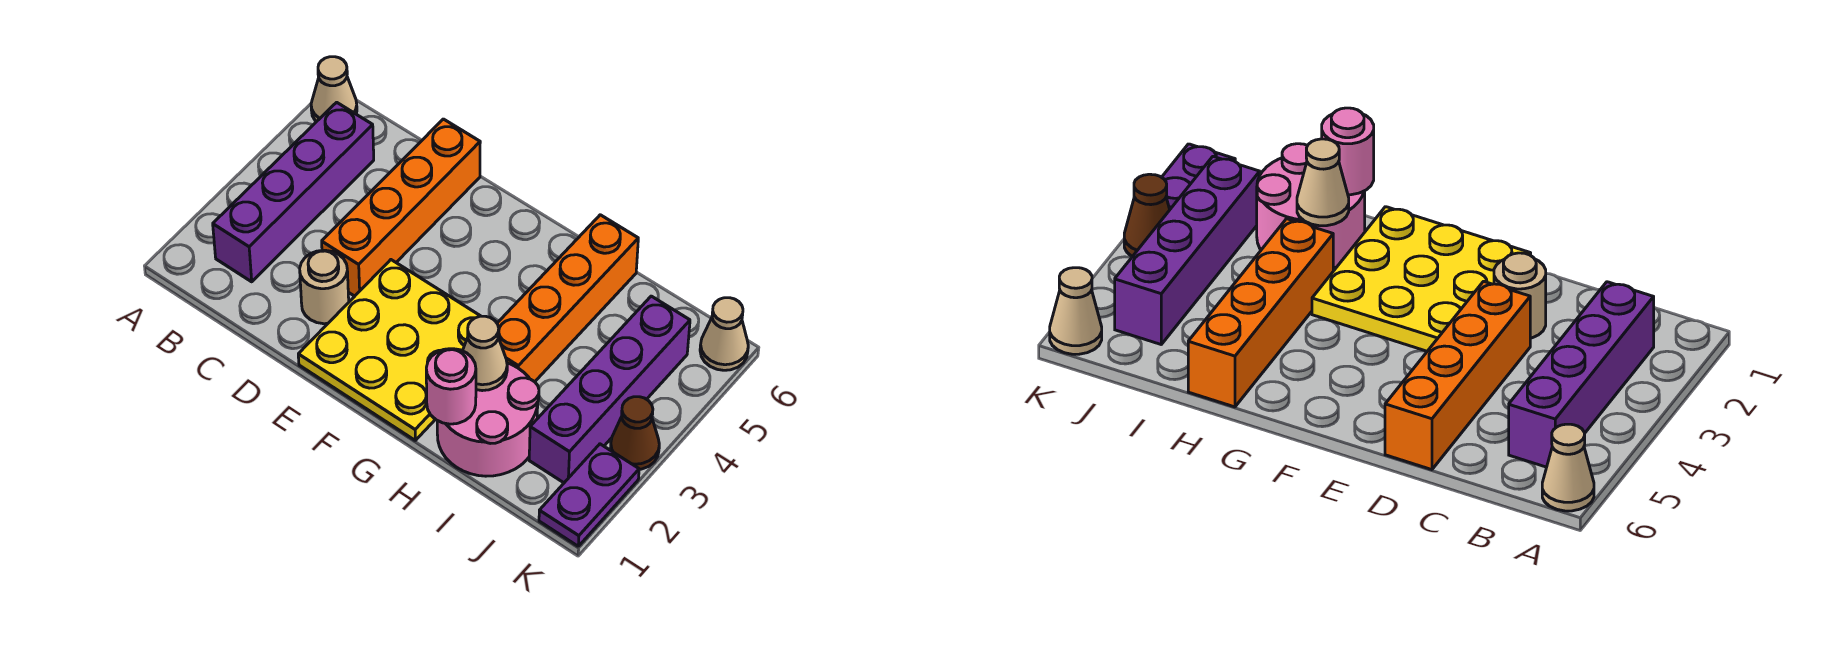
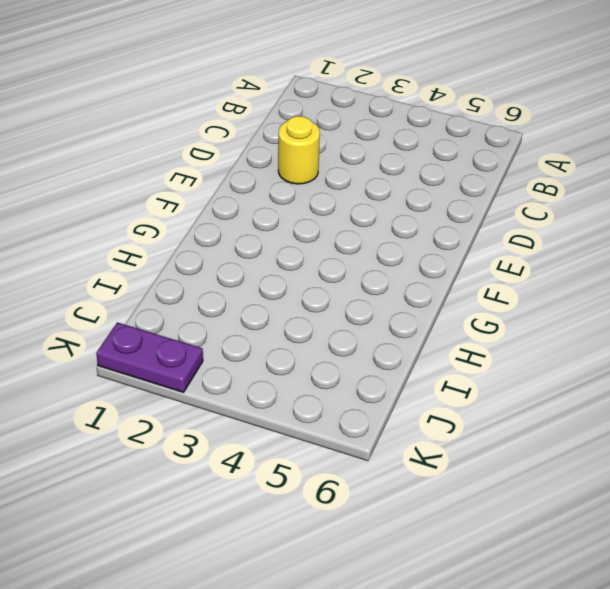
yellow 1x1 round brick [278,116,320,184] -> tan 1x1 round brick [300,250,349,324]
none -> tan 1x1 cone [311,57,357,122]
none -> purple 1x4 brick [213,102,374,282]
none -> orange 1x4 brick [322,119,480,296]

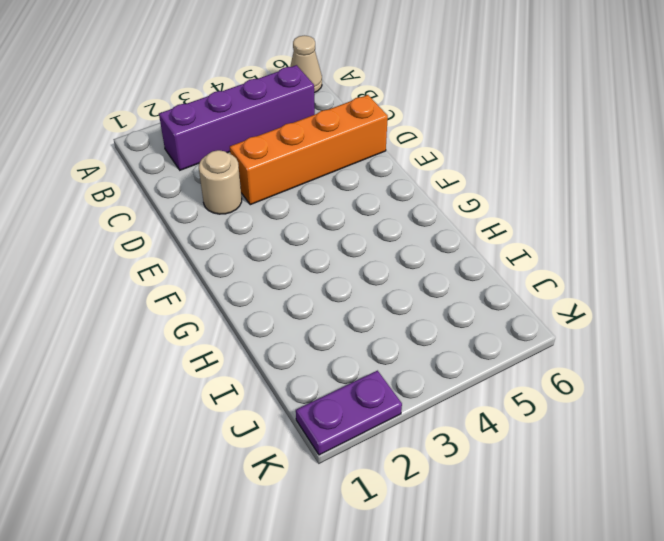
none -> yellow 3x3 plate [298,260,480,440]
none -> pink 2x2 round brick [437,363,539,476]
none -> orange 1x4 brick [497,215,638,382]

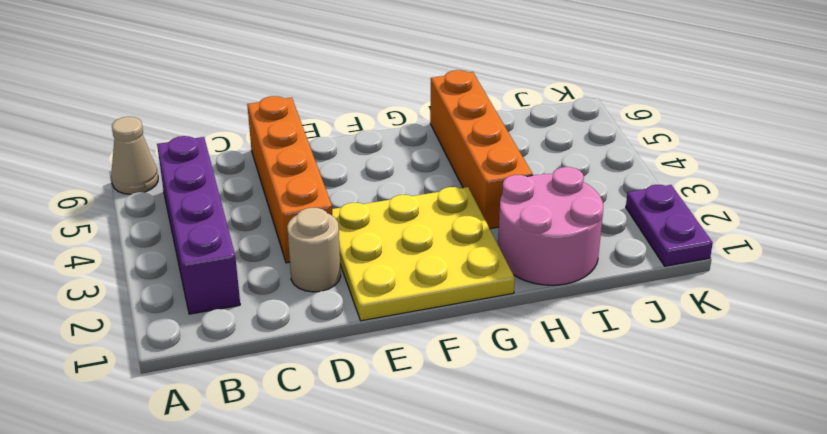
none -> purple 1x4 brick [529,296,690,483]
none -> brown 1x1 cone [610,397,659,469]
none -> tan 1x1 cone [700,298,748,370]

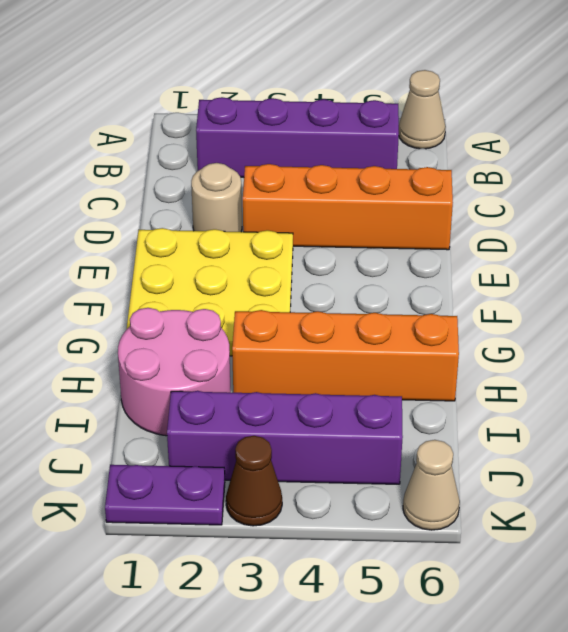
none -> pink 1x1 round brick [426,349,476,424]
none -> tan 1x1 cone [463,316,507,391]

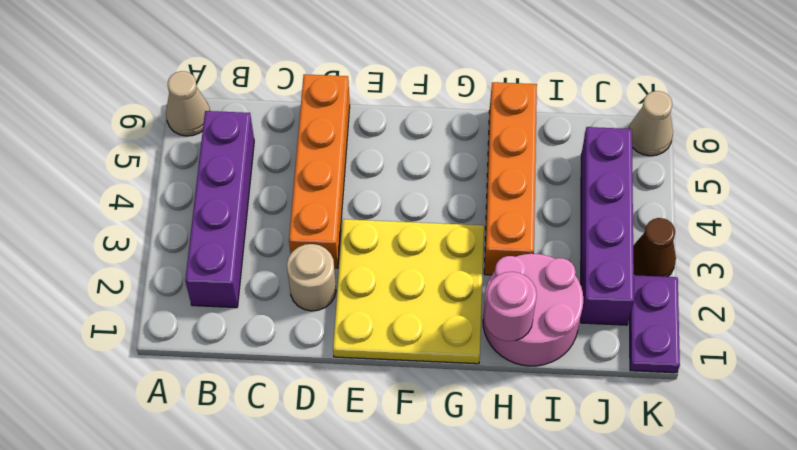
none -> tan 1x1 cone [463,316,507,391]

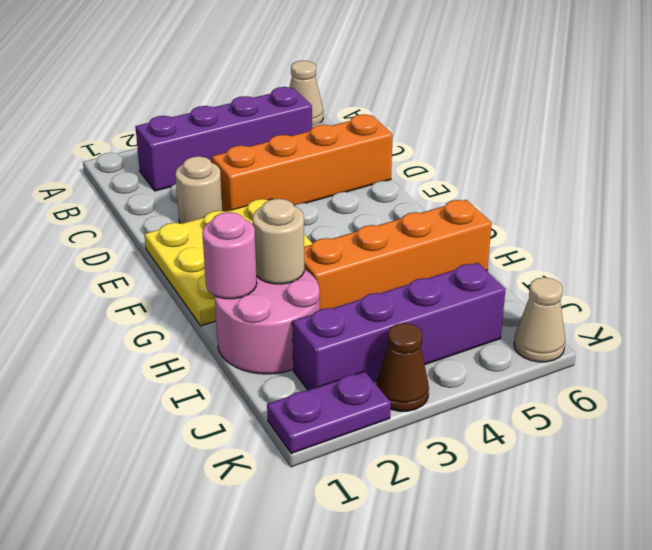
tan 1x1 round brick [253,199,304,284] -> tan 1x1 cone [463,316,507,391]

